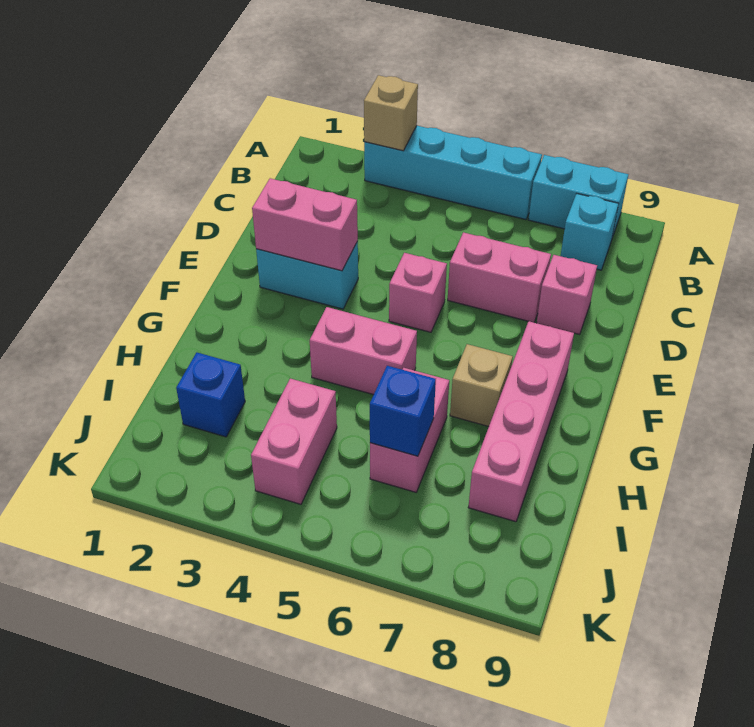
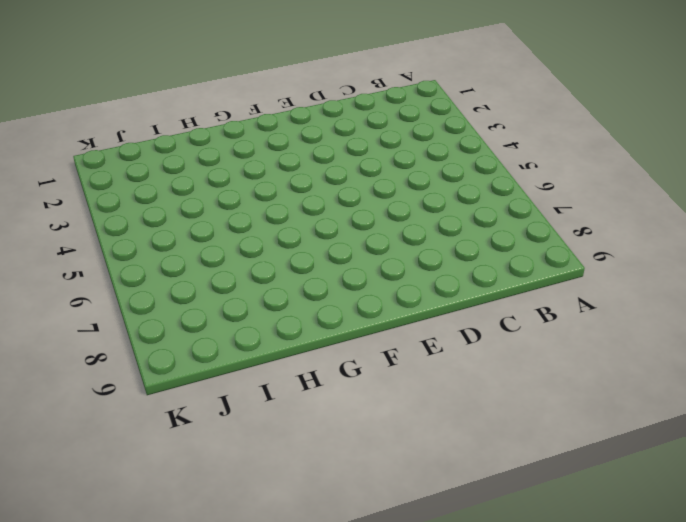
none -> cyan 1x4 brick [364,126,542,220]
none -> cyan 1x2 brick [529,155,628,238]
none -> cyan 1x1 brick [561,194,619,270]

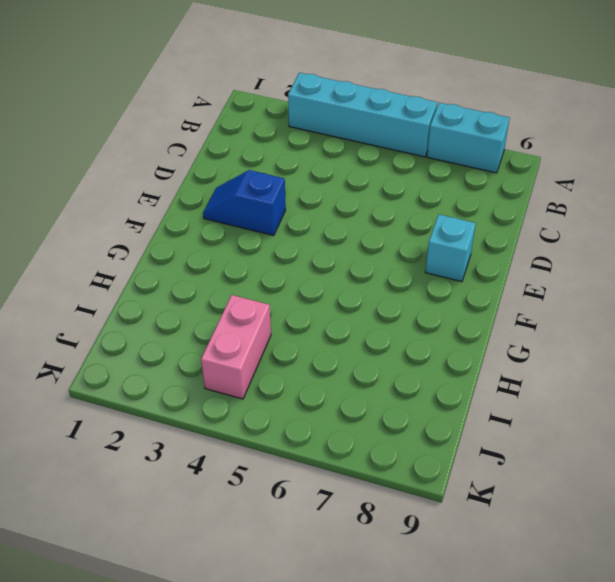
blue 1x2 slope [203,170,286,236] -> cyan 1x2 brick [256,242,358,309]
cyan 1x1 brick [425,215,476,282] -> cyan 1x1 brick moved to [561,194,619,270]
none -> pink 1x2 brick [448,232,551,322]
none -> pink 1x1 brick [537,255,597,335]
none -> pink 1x1 brick [389,253,447,332]

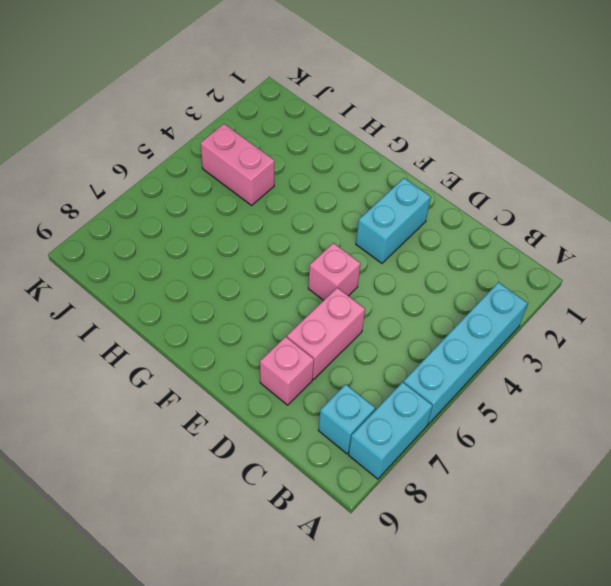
none -> pink 1x4 brick [468,321,574,522]
none -> pink 1x2 brick [310,307,417,395]
none -> tan 1x1 brick [450,344,513,427]

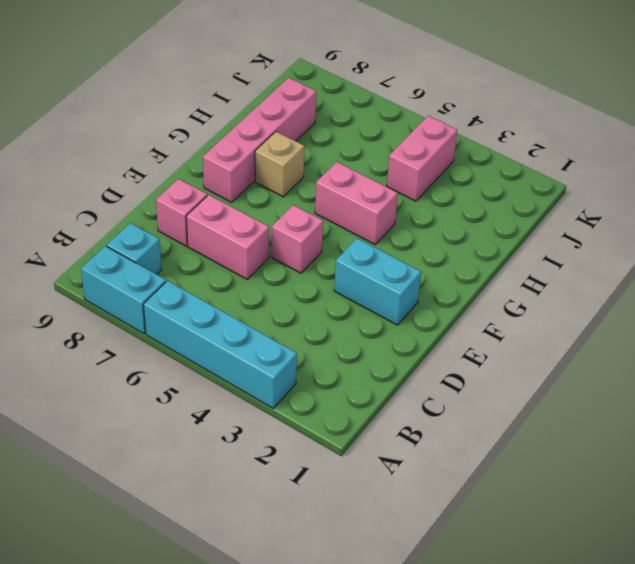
none -> pink 1x2 brick [370,368,449,492]
none -> blue 1x1 brick [176,353,245,437]
none -> tan 1x1 brick [364,75,418,151]

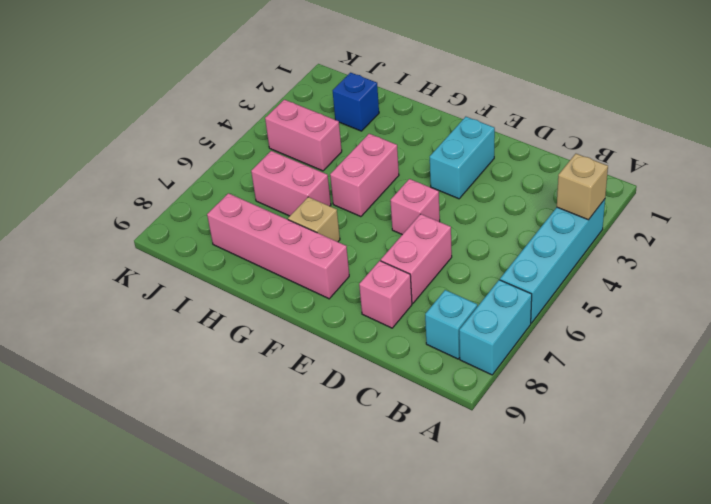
none -> pink 1x2 brick [252,178,358,271]
none -> blue 1x1 brick [370,366,436,456]

